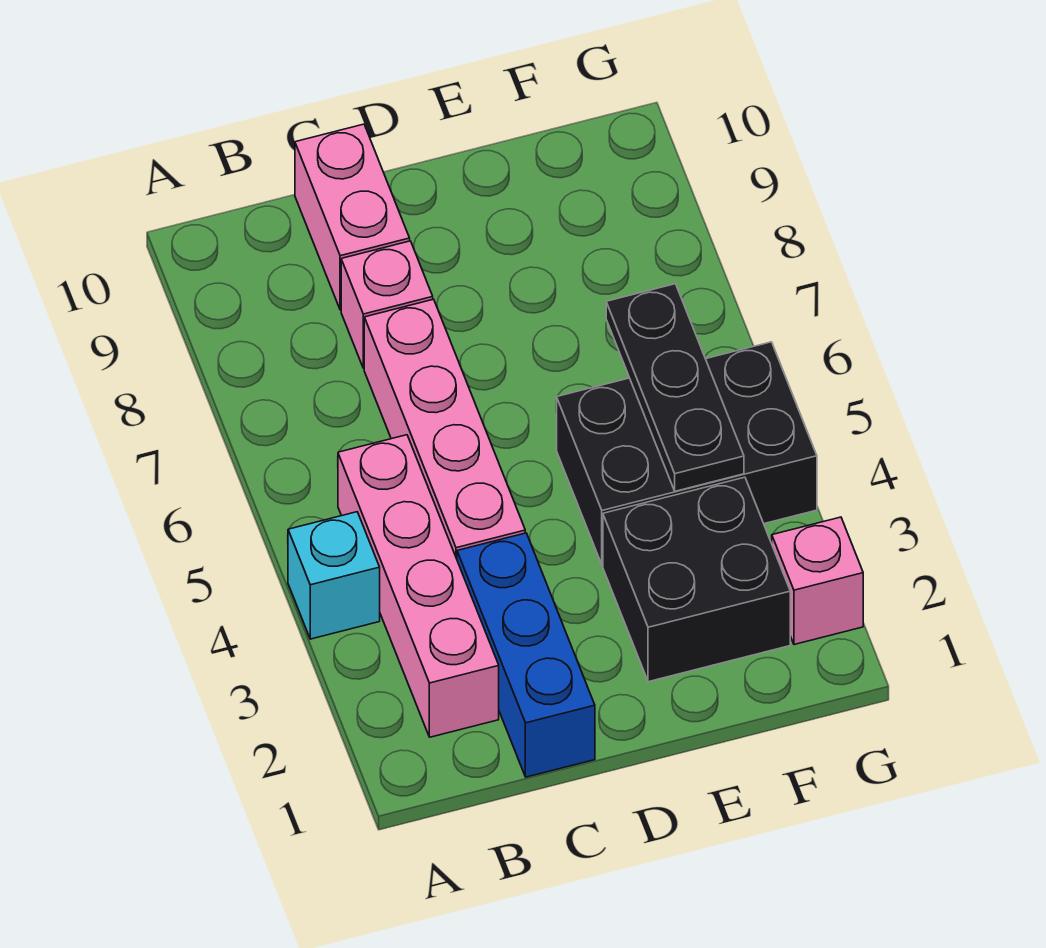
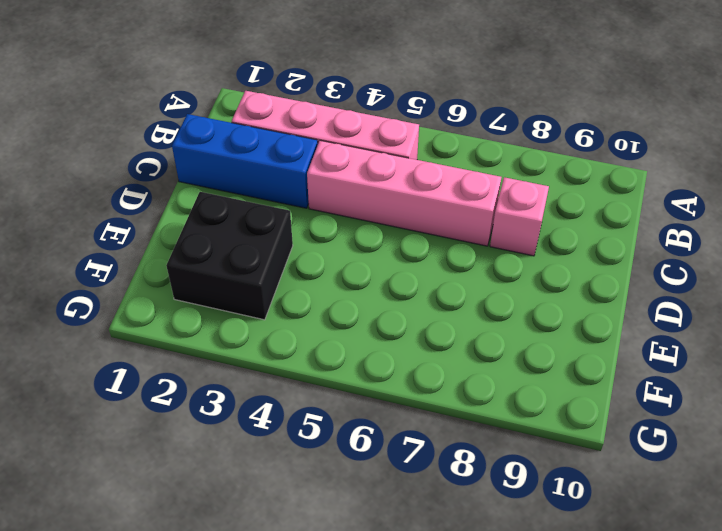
none -> cyan 1x1 brick [288,512,380,639]
none -> pink 1x2 brick [295,124,410,310]

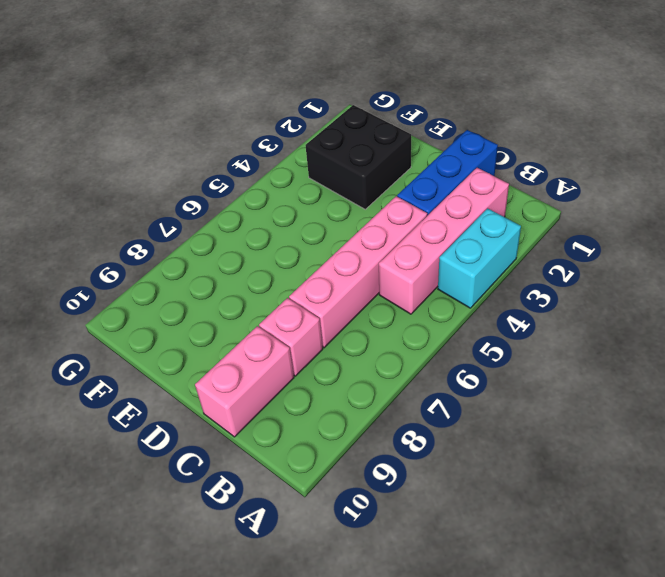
cyan 1x2 brick [438,208,521,308] -> cyan 1x1 brick [288,512,380,639]
none -> black 2x3 brick [556,342,817,565]
none -> pink 1x1 brick [772,517,863,645]

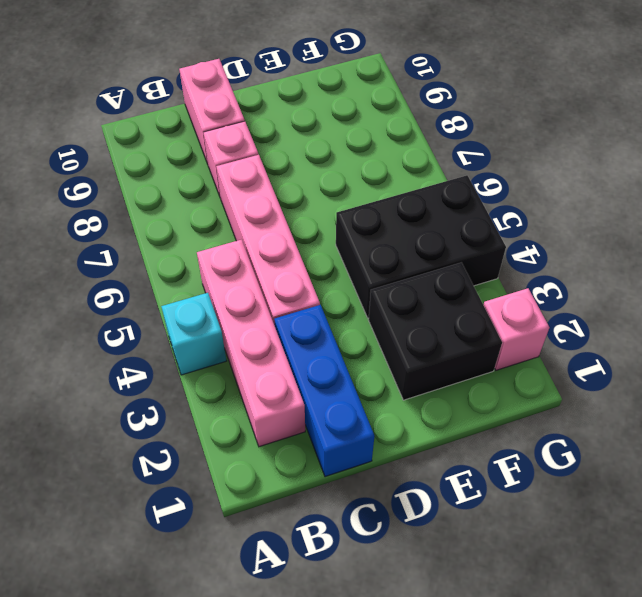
none -> black 1x3 plate [606,284,744,491]

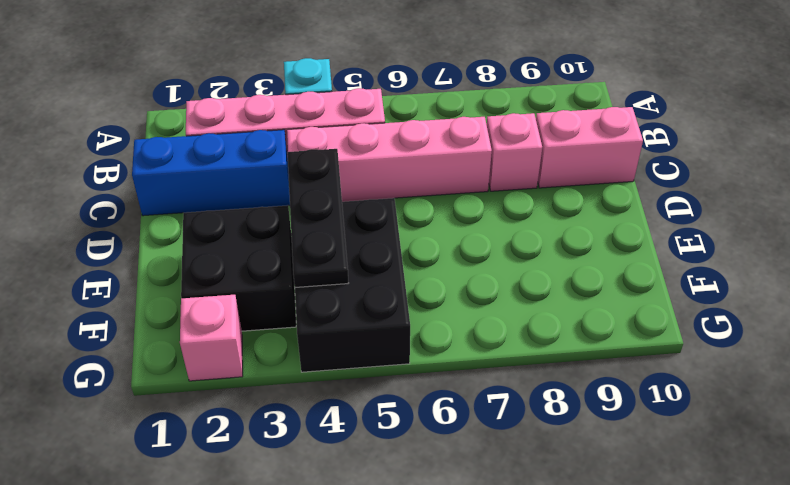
black 1x3 plate [287,149,348,287] -> black 1x3 plate turned to [606,284,744,491]

